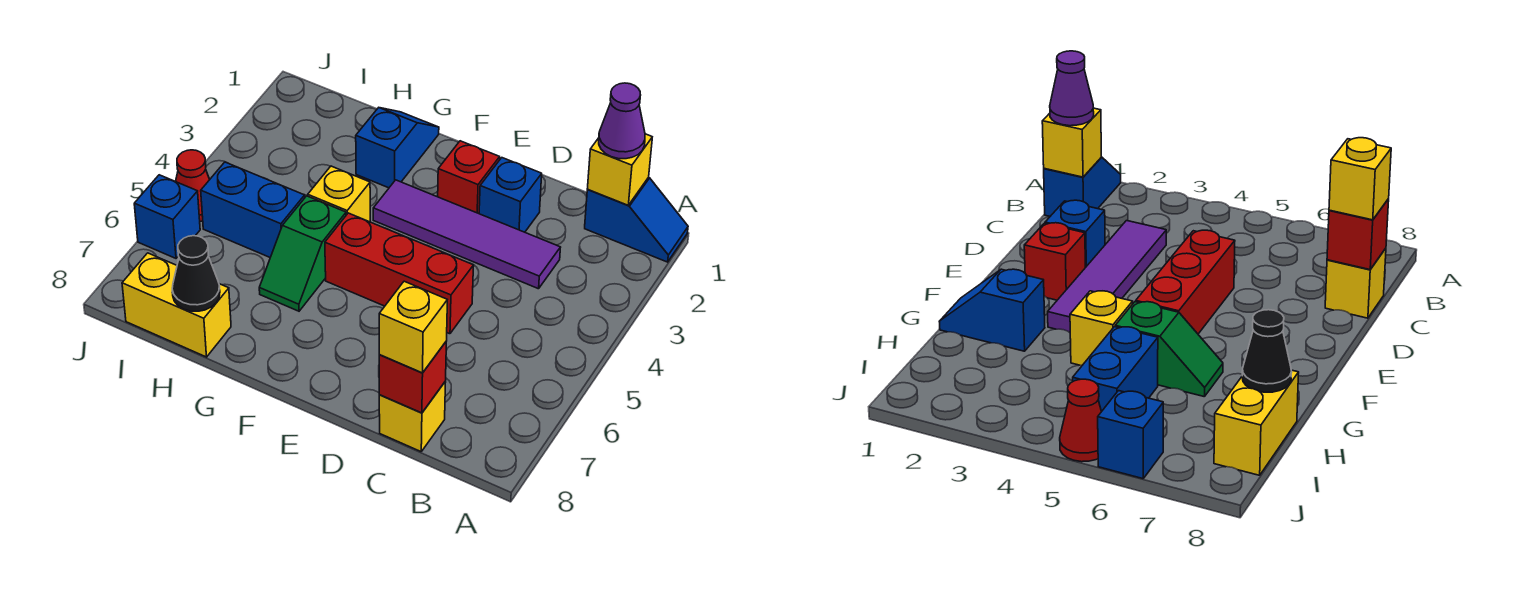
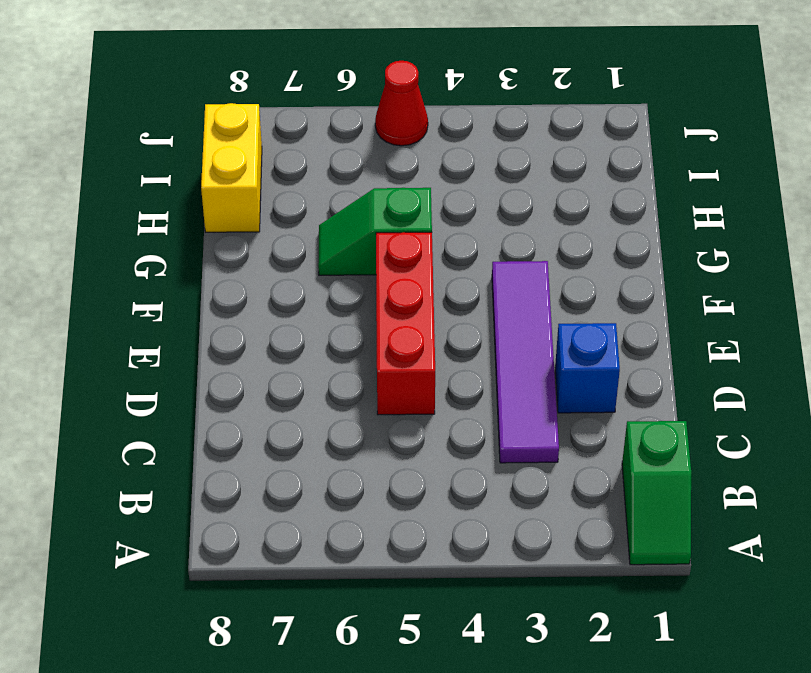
green 1x2 slope [622,421,691,565] -> blue 1x2 slope [585,177,688,262]
none -> yellow 1x1 brick [379,381,446,452]
none -> red 1x1 brick [438,141,500,214]
none -> blue 1x2 slope [356,108,439,188]

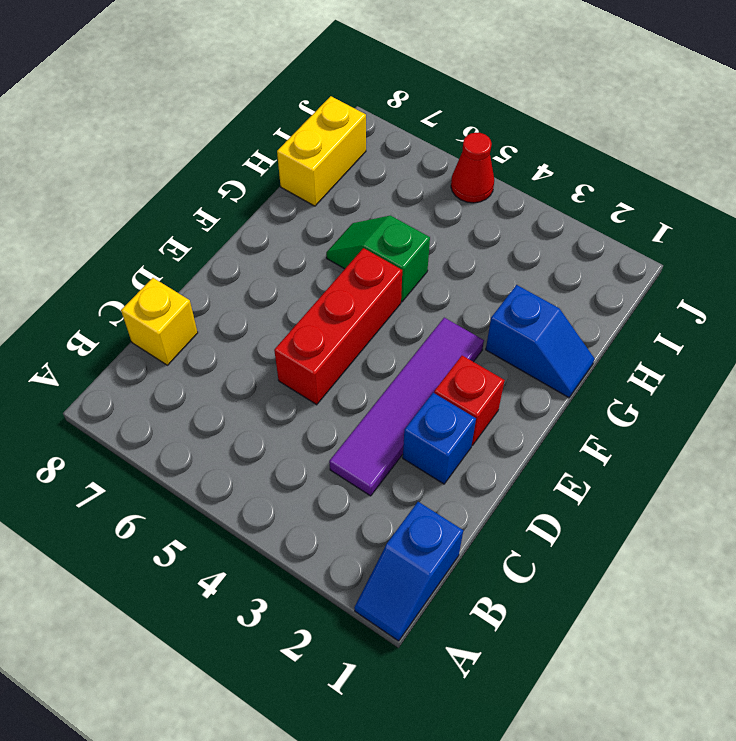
none -> yellow 1x1 brick [308,166,370,222]
none -> blue 1x2 brick [201,162,305,257]
none -> blue 1x1 brick [134,175,200,258]

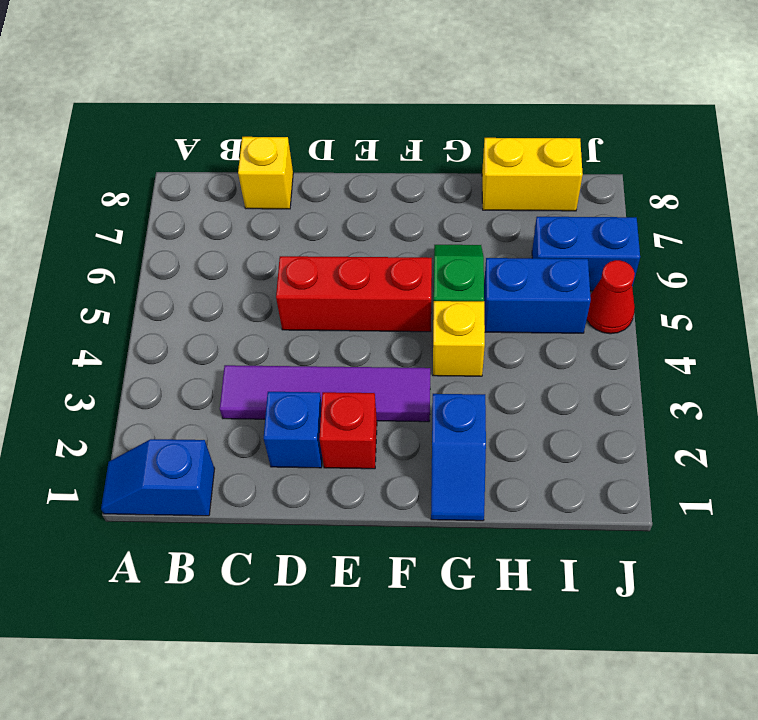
blue 1x2 brick [532,217,640,291] -> blue 1x1 brick [134,175,200,258]
none -> yellow 1x1 brick [587,134,652,205]
none -> red 1x1 brick [379,342,446,413]
none -> black 1x1 cone [172,236,220,311]

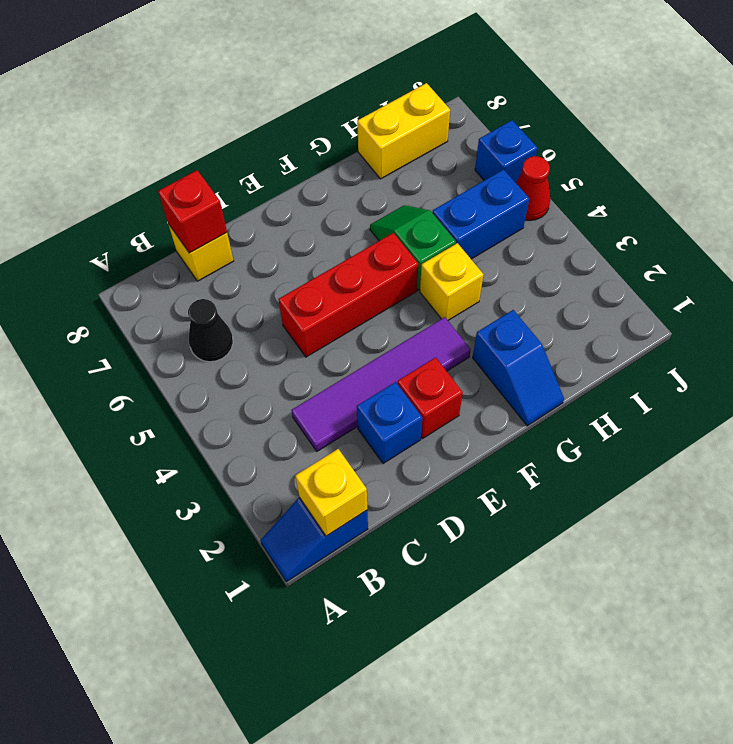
black 1x1 cone [188,299,233,362] -> black 1x1 cone moved to [172,236,220,311]
none -> purple 1x1 cone [599,83,645,159]
none -> yellow 1x1 brick [379,281,447,373]

